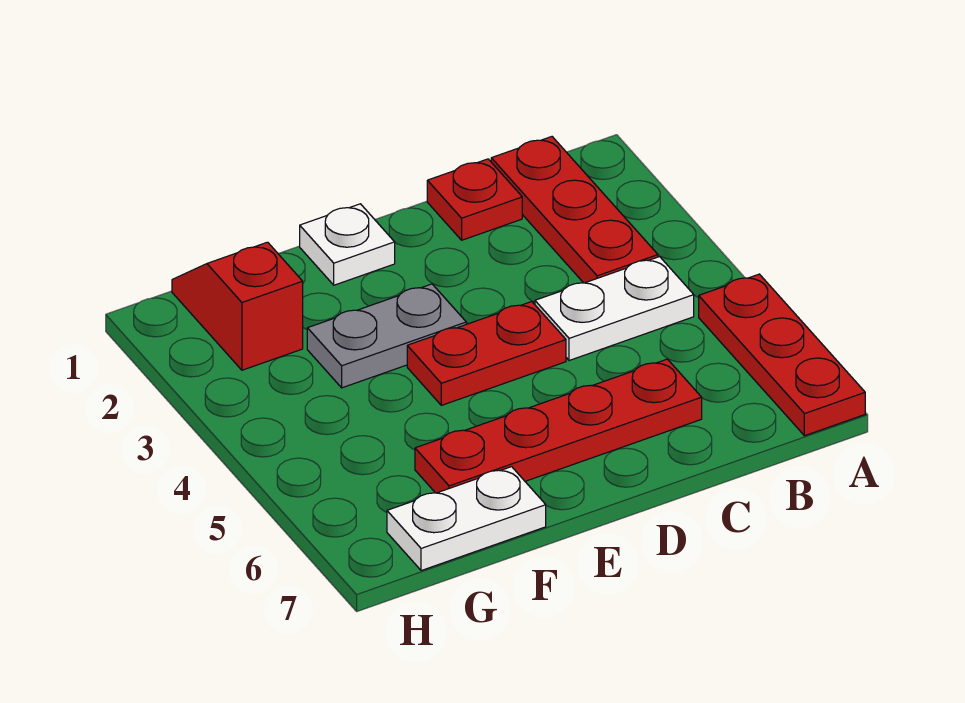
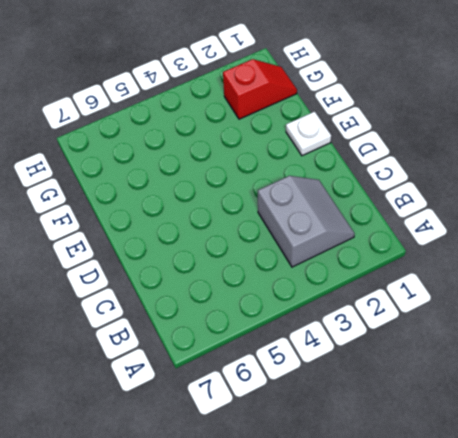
grey 2x2 slope [258,176,355,267] -> red 1x3 plate [491,137,658,283]
none -> red 1x3 plate [699,274,865,436]
none -> white 1x2 plate [535,257,694,361]

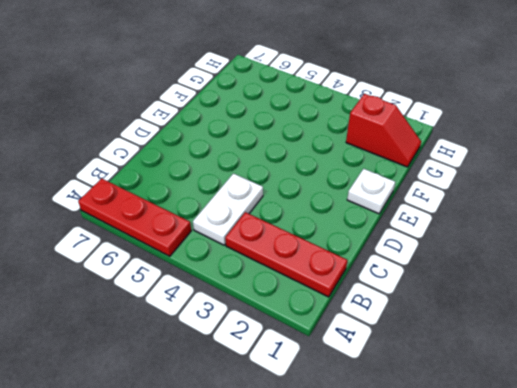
none -> red 1x1 plate [427,159,522,240]
none -> red 1x4 plate [415,359,702,493]

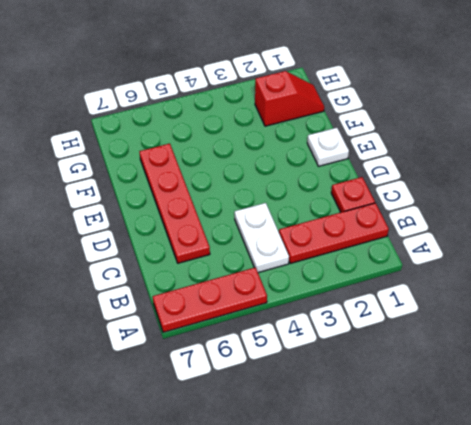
none -> red 1x2 plate [407,302,566,405]
none -> grey 1x2 plate [307,284,466,388]

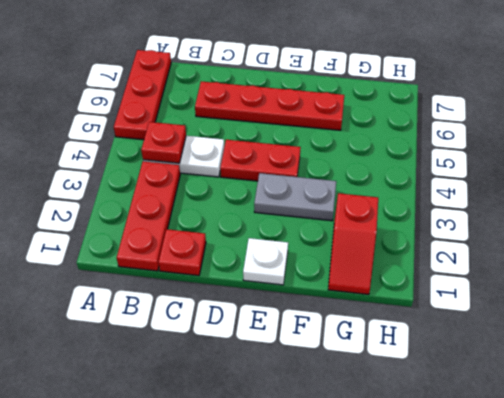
red 1x1 plate [141,122,186,163] -> none
none -> white 1x2 plate [387,467,546,571]

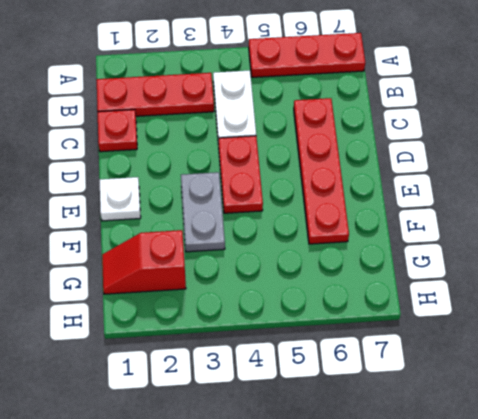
none -> white 1x2 plate [387,467,546,571]

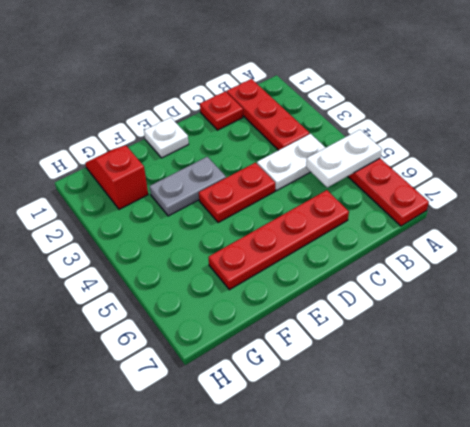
white 1x2 plate [306,130,382,187] -> white 1x2 plate moved to [387,467,546,571]

